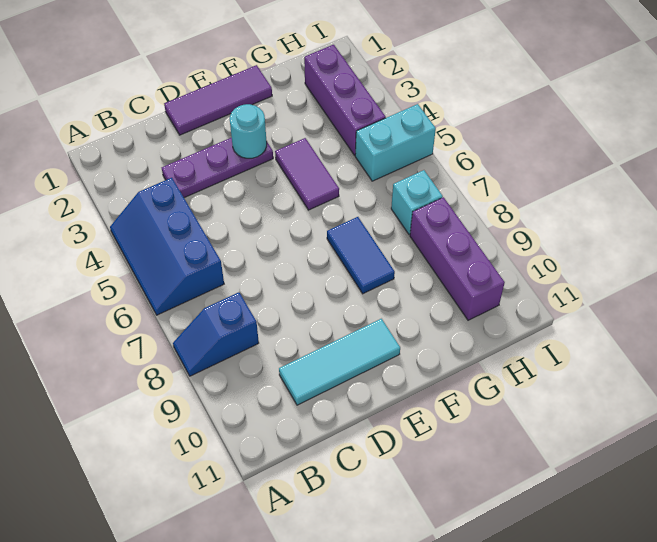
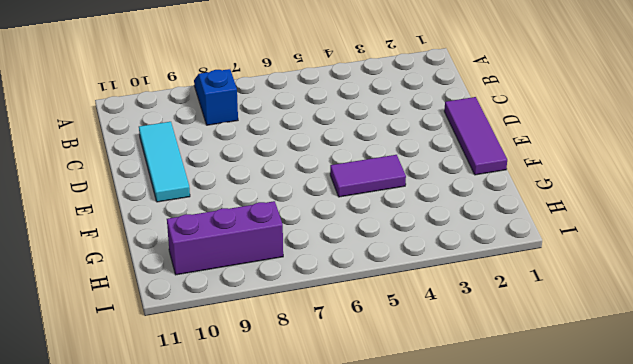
none -> blue 2x3 slope [110,178,224,315]
none -> purple 1x3 plate [162,137,273,198]
none -> blue 1x2 tile [327,217,395,294]

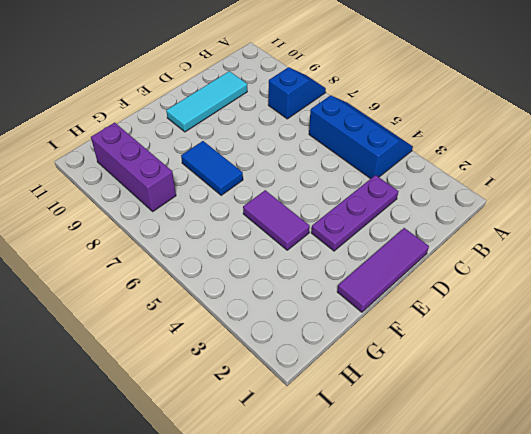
none -> purple 1x3 brick [304,45,386,155]
none -> cyan 1x2 brick [355,104,436,181]
none -> cyan 1x1 brick [391,170,443,235]

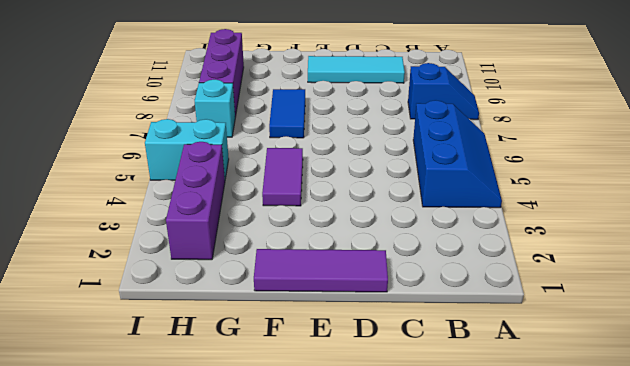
none -> purple 1x3 plate [162,137,273,198]
none -> cyan 1x1 round brick [230,104,267,158]

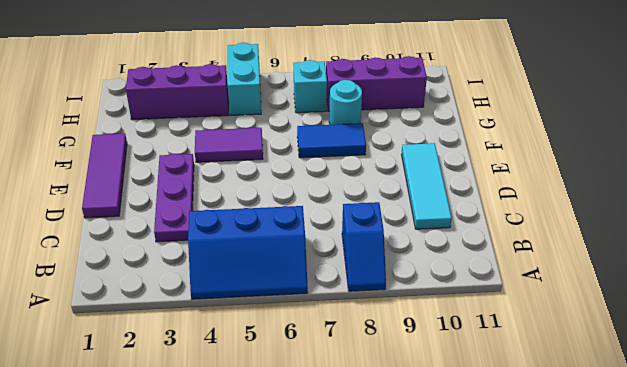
cyan 1x1 round brick [329,80,362,125] -> cyan 1x1 round brick moved to [230,104,267,158]

